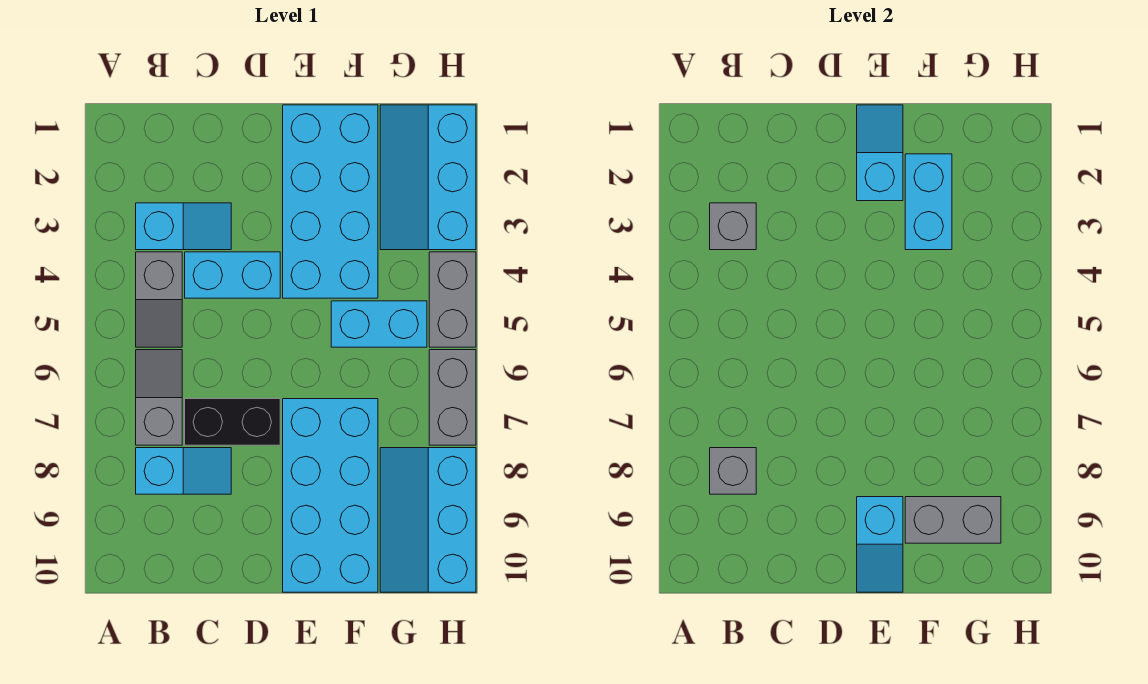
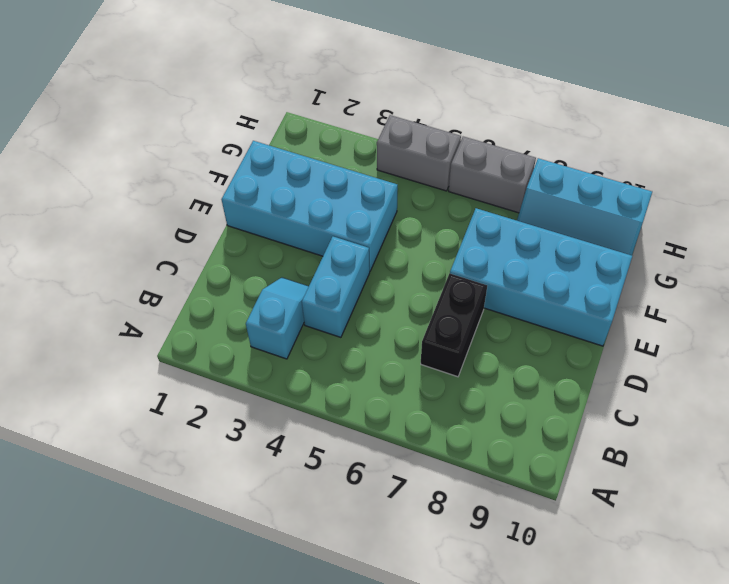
none -> grey 1x2 slope [136,252,182,347]
none -> grey 1x2 slope [136,350,182,445]
none -> cyan 1x2 slope [136,448,231,494]

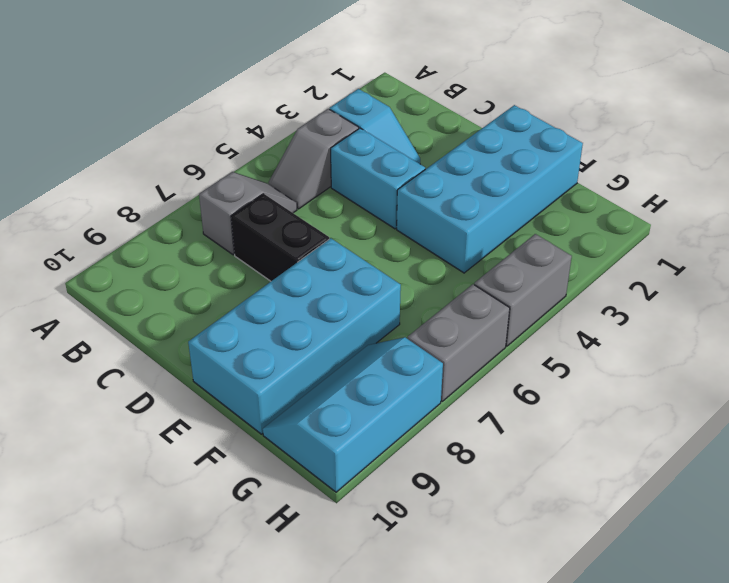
none -> cyan 1x2 slope [136,448,231,494]
none -> cyan 1x2 brick [331,301,427,347]
none -> cyan 2x3 slope [380,105,476,250]

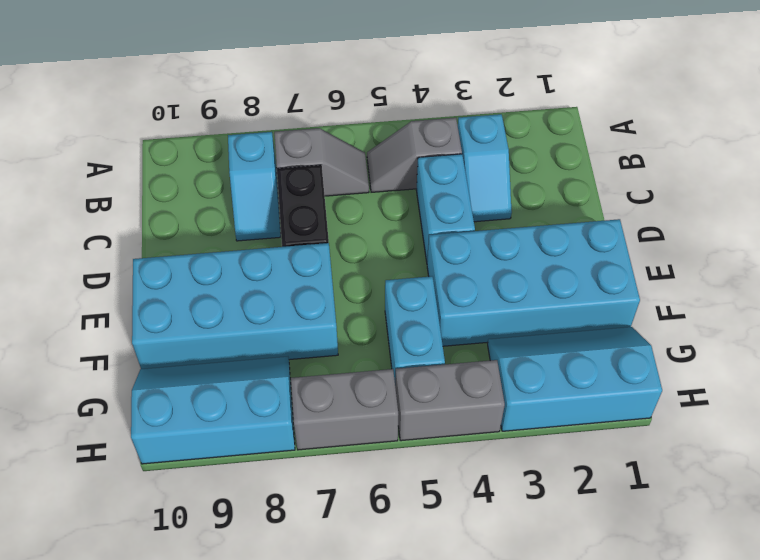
none -> grey 1x1 brick [710,203,756,250]
none -> grey 1x1 brick [710,448,756,494]
none -> cyan 1x2 slope [857,105,903,201]

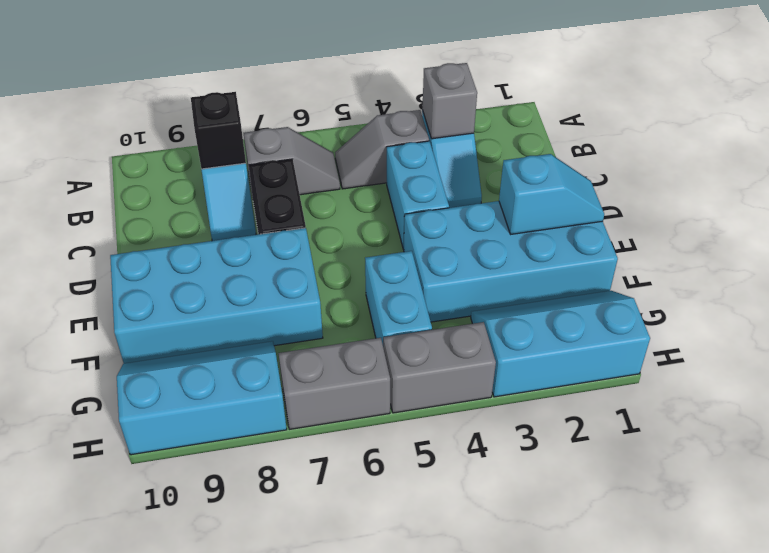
black 1x1 brick [191,92,246,169] -> grey 1x1 brick [710,448,756,494]
none -> cyan 1x2 slope [857,497,903,592]
none -> cyan 1x2 brick [905,154,952,250]
none -> grey 1x2 brick [905,497,1001,543]

